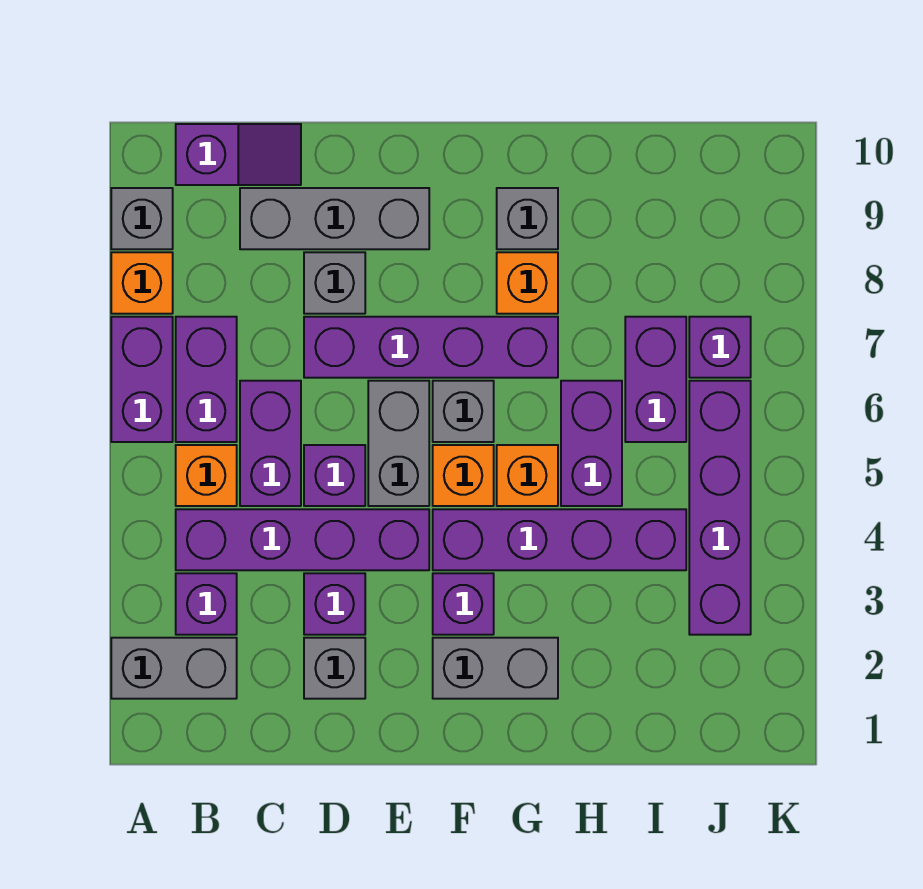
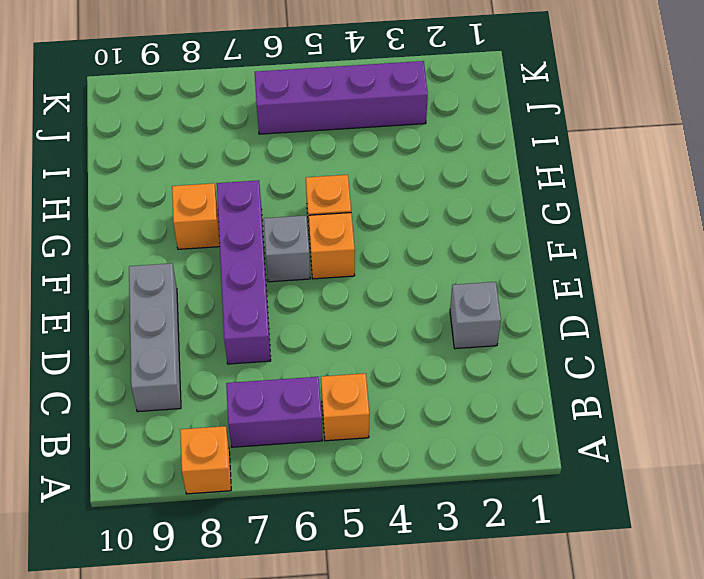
none -> grey 1x2 brick [111,638,237,699]
none -> purple 1x2 brick [111,317,173,442]
none -> grey 1x1 brick [111,188,173,249]

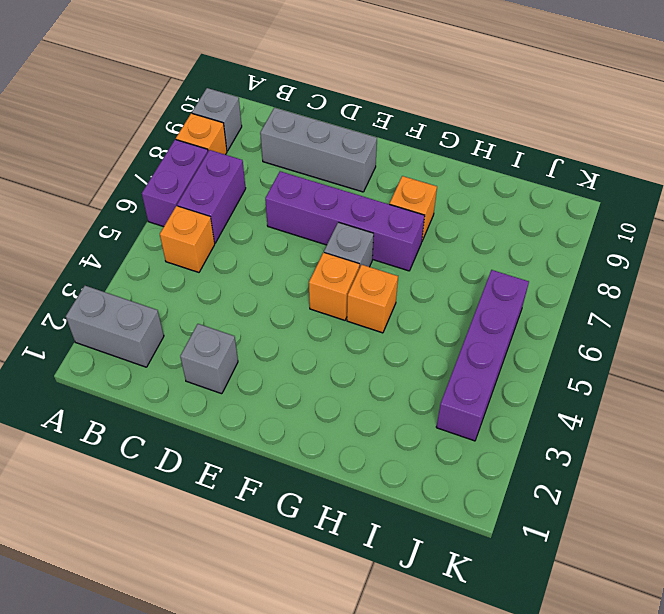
none -> purple 1x1 brick [176,573,237,635]
none -> purple 1x4 brick [176,509,429,570]
none -> purple 1x2 slope [176,124,301,185]

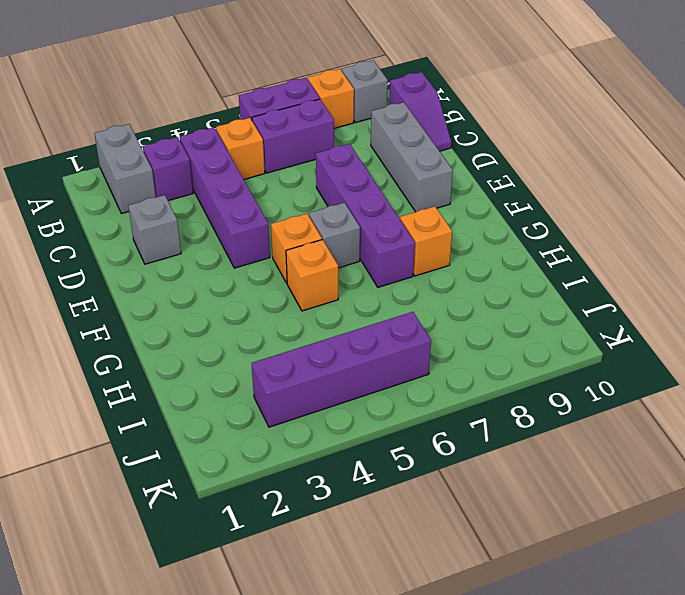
none -> purple 1x2 brick [240,381,301,506]
none -> purple 1x1 brick [304,573,365,635]
none -> purple 1x1 brick [304,445,365,506]

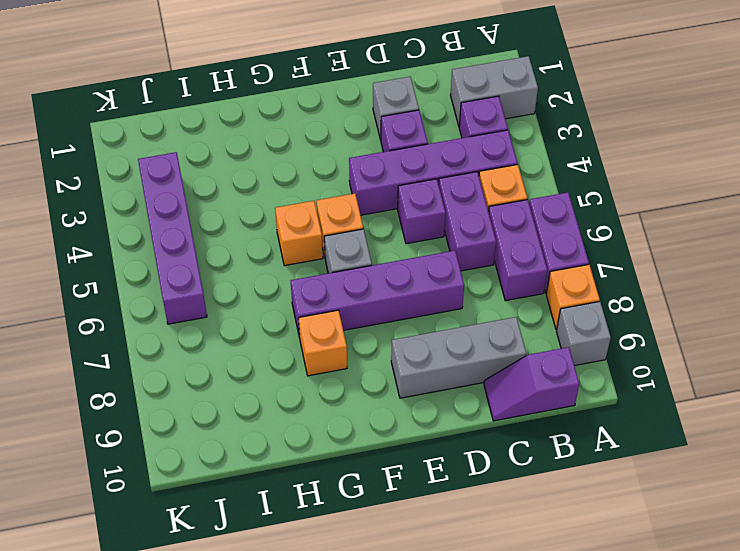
none -> grey 1x1 brick [304,252,365,314]
none -> grey 1x2 brick [368,381,429,506]
none -> grey 1x2 brick [433,638,558,699]

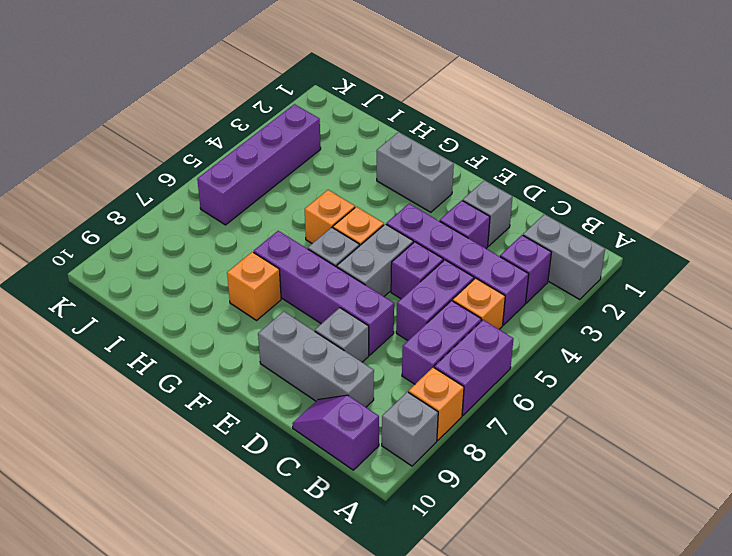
none -> purple 1x1 brick [433,573,494,635]
none -> purple 1x4 brick [433,509,686,570]
none -> grey 1x1 brick [497,188,558,249]

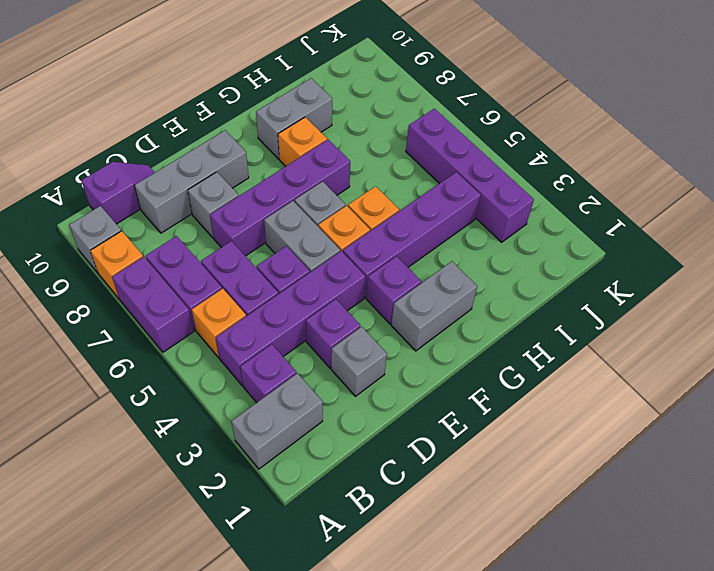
grey 1x2 brick [256,78,332,159] -> grey 1x1 brick [497,188,558,249]
none -> purple 1x2 brick [561,381,622,506]
none -> purple 1x2 brick [625,317,686,442]
none -> purple 1x1 brick [689,317,751,378]

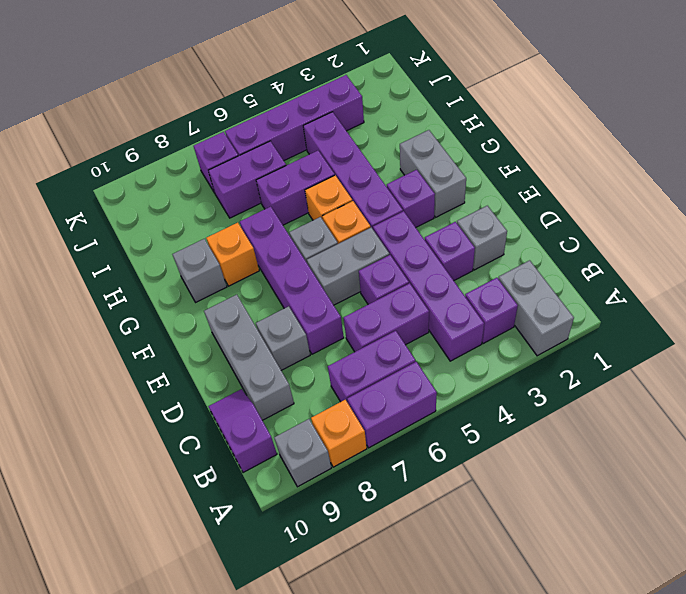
none -> orange 1x1 brick [176,445,237,506]

